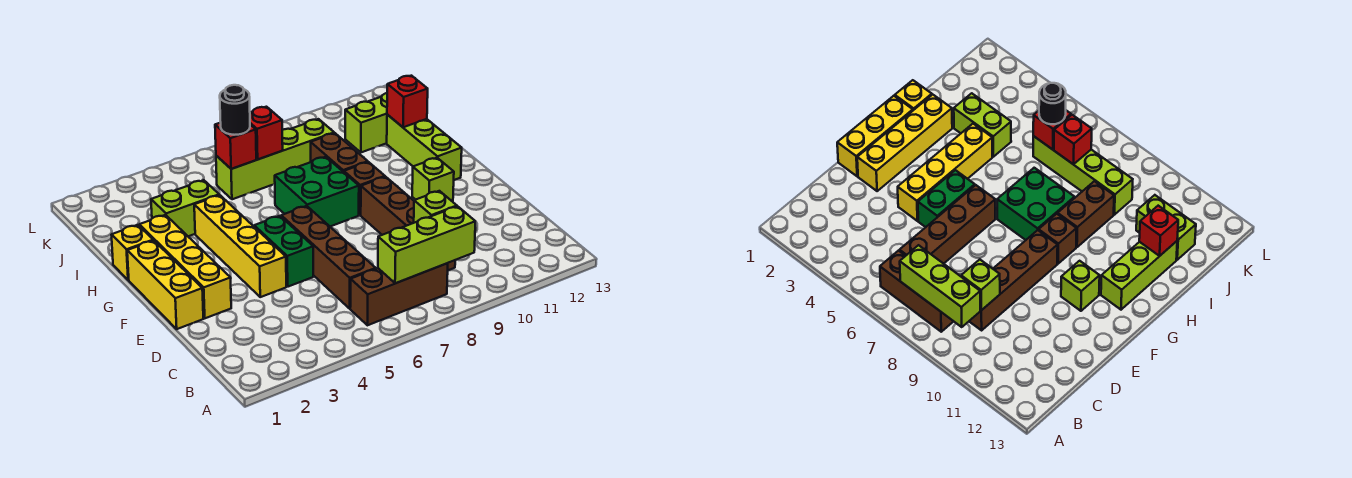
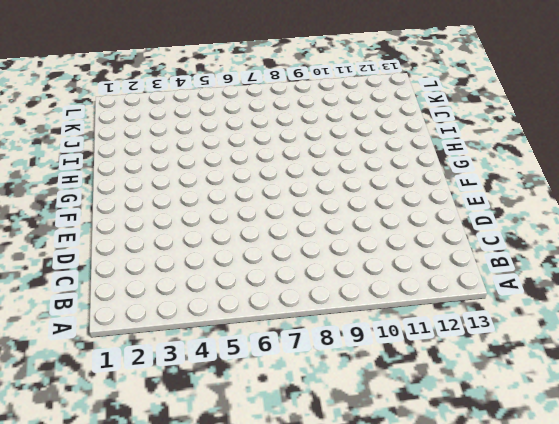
none -> brown 1x3 brick [350,263,448,325]
none -> brown 1x4 brick [281,206,376,309]
none -> brown 1x4 brick [361,177,455,270]

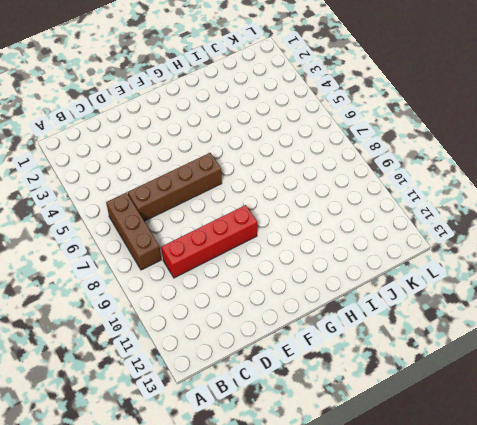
red 1x4 brick [161,205,257,278] -> brown 1x4 brick [361,177,455,270]
none -> yellow 1x3 brick [127,240,203,329]
none -> yellow 1x4 brick [139,215,231,318]
none -> yellow 1x4 brick [194,195,286,297]

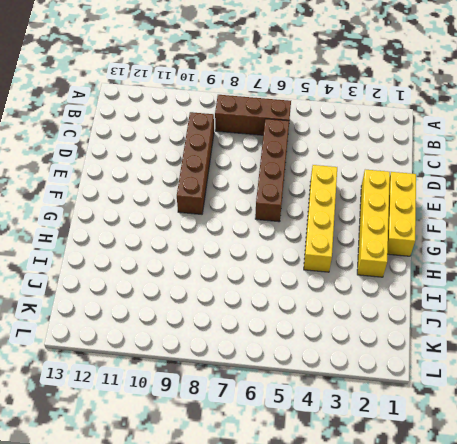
none -> green 1x2 brick [254,216,313,287]
none -> lime 1x1 brick [412,158,454,202]
none -> green 2x2 brick [275,157,359,226]

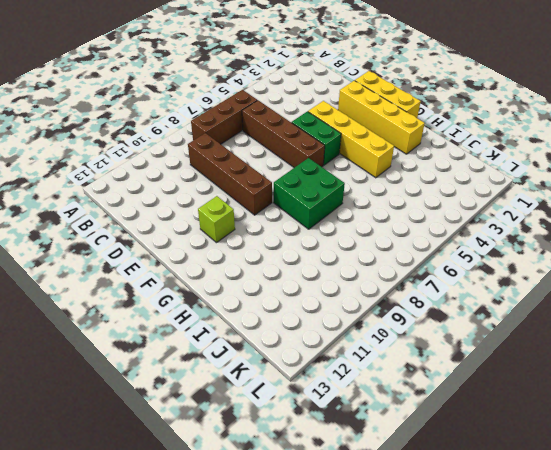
none -> brown 1x1 brick [344,162,385,215]
none -> lime 1x3 brick [387,115,462,180]
none -> yellow 1x1 brick [112,225,153,280]

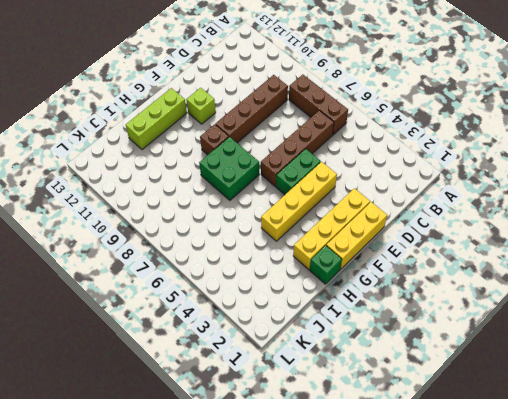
green 1x1 brick [310,245,342,284] -> yellow 1x1 brick [112,225,153,280]
none -> brown 1x2 brick [311,133,368,172]
none -> lime 1x2 brick [151,180,219,236]
none -> lime 1x4 brick [216,119,334,199]

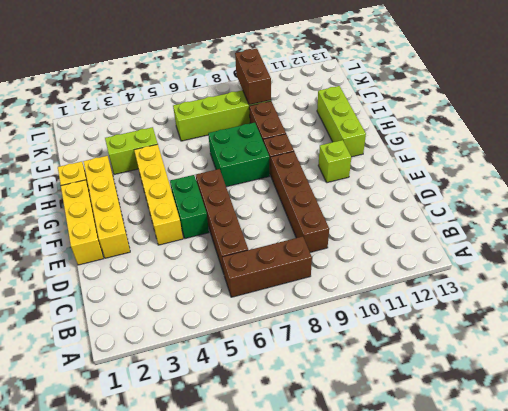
brown 1x2 brick [235,49,271,105] -> none
none -> lime 1x2 brick [345,93,387,152]
none -> lime 1x3 brick [378,206,475,283]
none -> lime 1x1 brick [414,191,457,223]

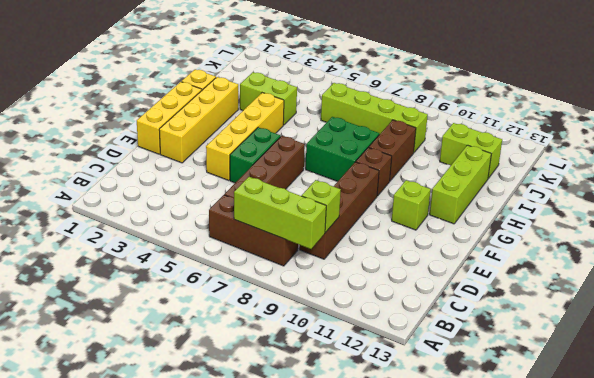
none -> red 1x1 brick [387,76,428,127]
none -> red 1x1 brick [215,123,256,169]
none -> red 1x1 brick [250,107,283,159]

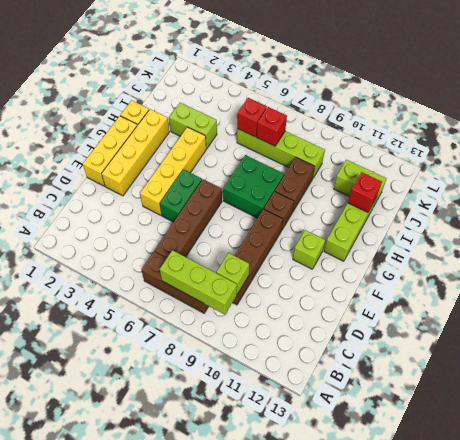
none -> black 1x1 round brick [220,85,250,135]

